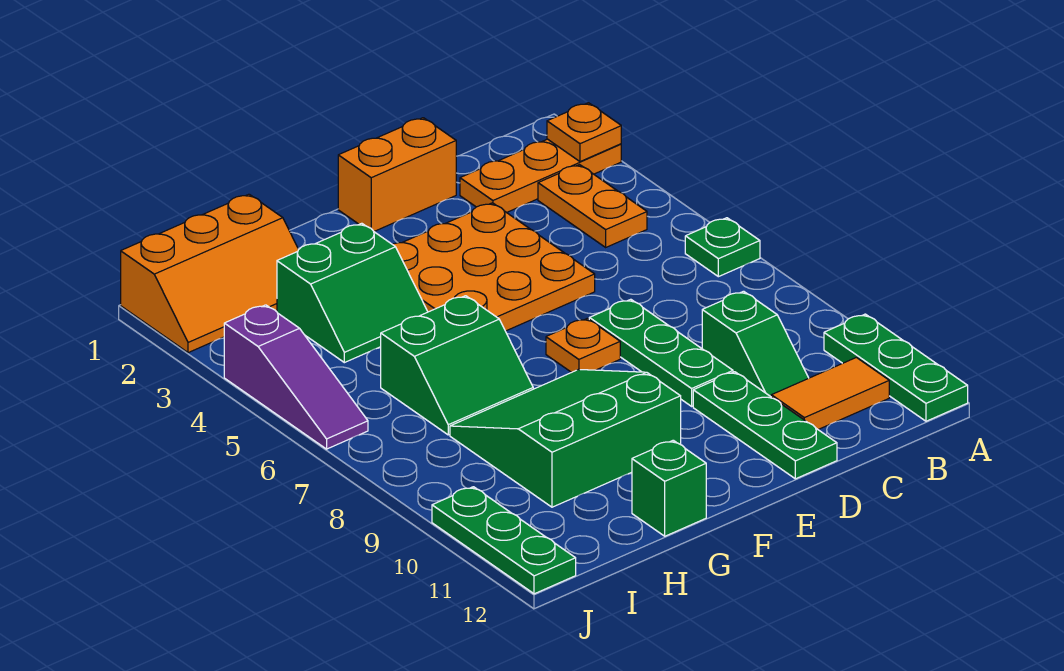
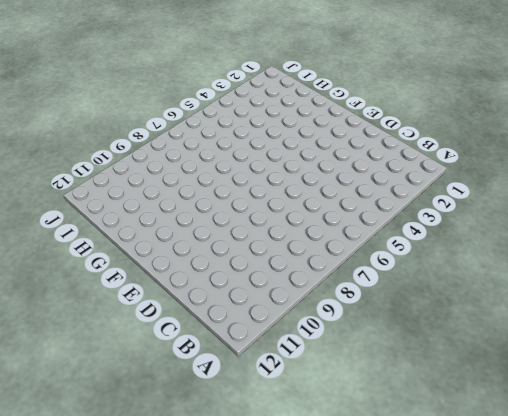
none -> orange 1x3 plate [460,139,621,213]
none -> green 1x1 plate [685,218,760,277]
none -> green 1x3 plate [824,314,968,421]

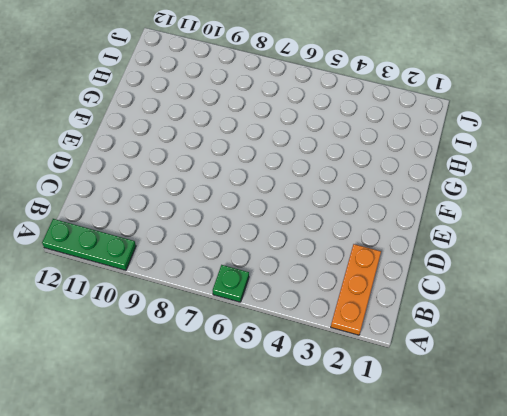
none -> orange 1x2 plate [538,165,647,247]
none -> orange 1x2 tile [771,357,889,429]
none -> green 1x2 slope [702,291,808,397]

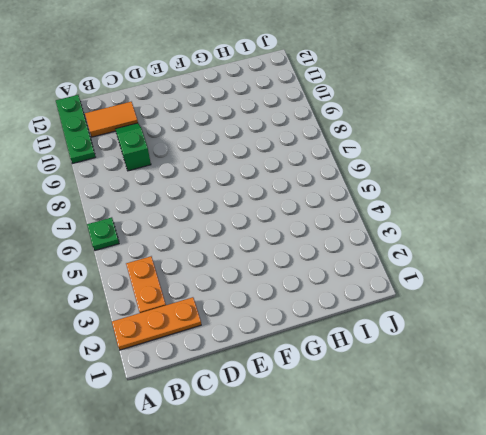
none -> orange 1x2 brick [338,118,456,231]
none -> orange 3x3 plate [392,203,595,331]
none -> green 1x3 plate [589,299,733,406]

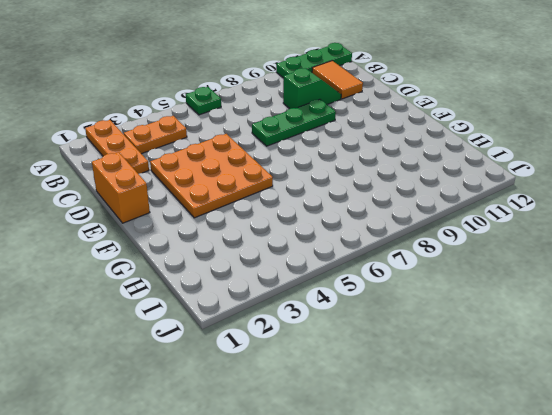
none -> green 1x3 plate [693,372,837,479]
none -> orange 1x1 plate [546,318,620,372]
none -> green 3x3 slope [450,369,681,507]

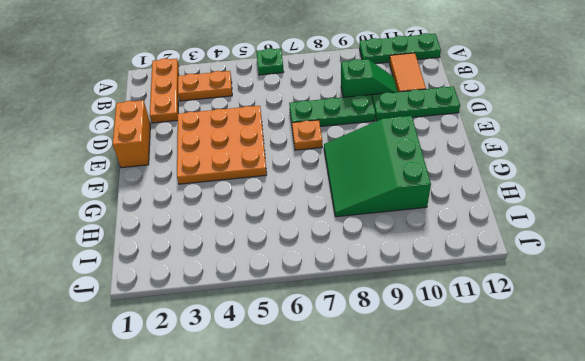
none -> green 2x2 slope [277,223,428,363]
none -> green 2x2 slope [381,296,533,435]
none -> green 1x1 brick [632,440,706,536]

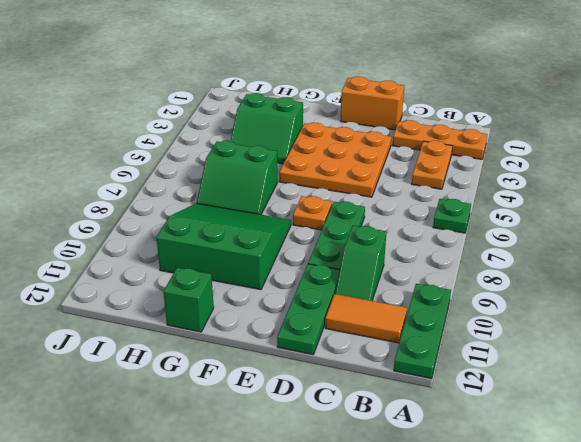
none -> orange 2x3 slope [121,194,299,353]
none -> purple 1x3 slope [224,305,368,449]
none -> green 1x3 plate [432,487,576,594]

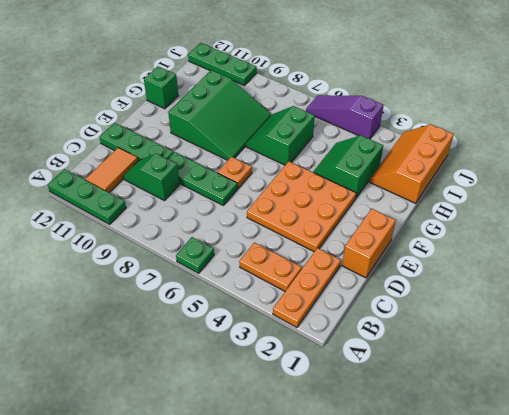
none -> orange 1x1 plate [547,103,621,162]

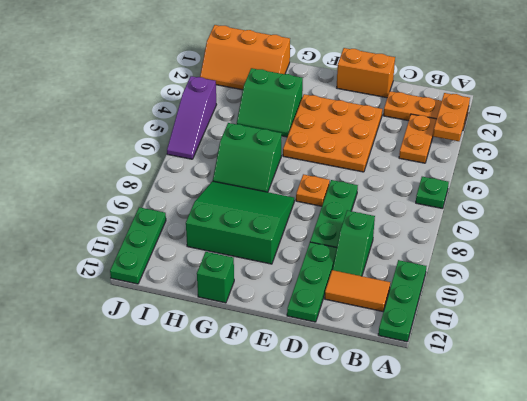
orange 1x2 plate [433,93,470,141] -> orange 1x1 plate [547,103,621,162]

